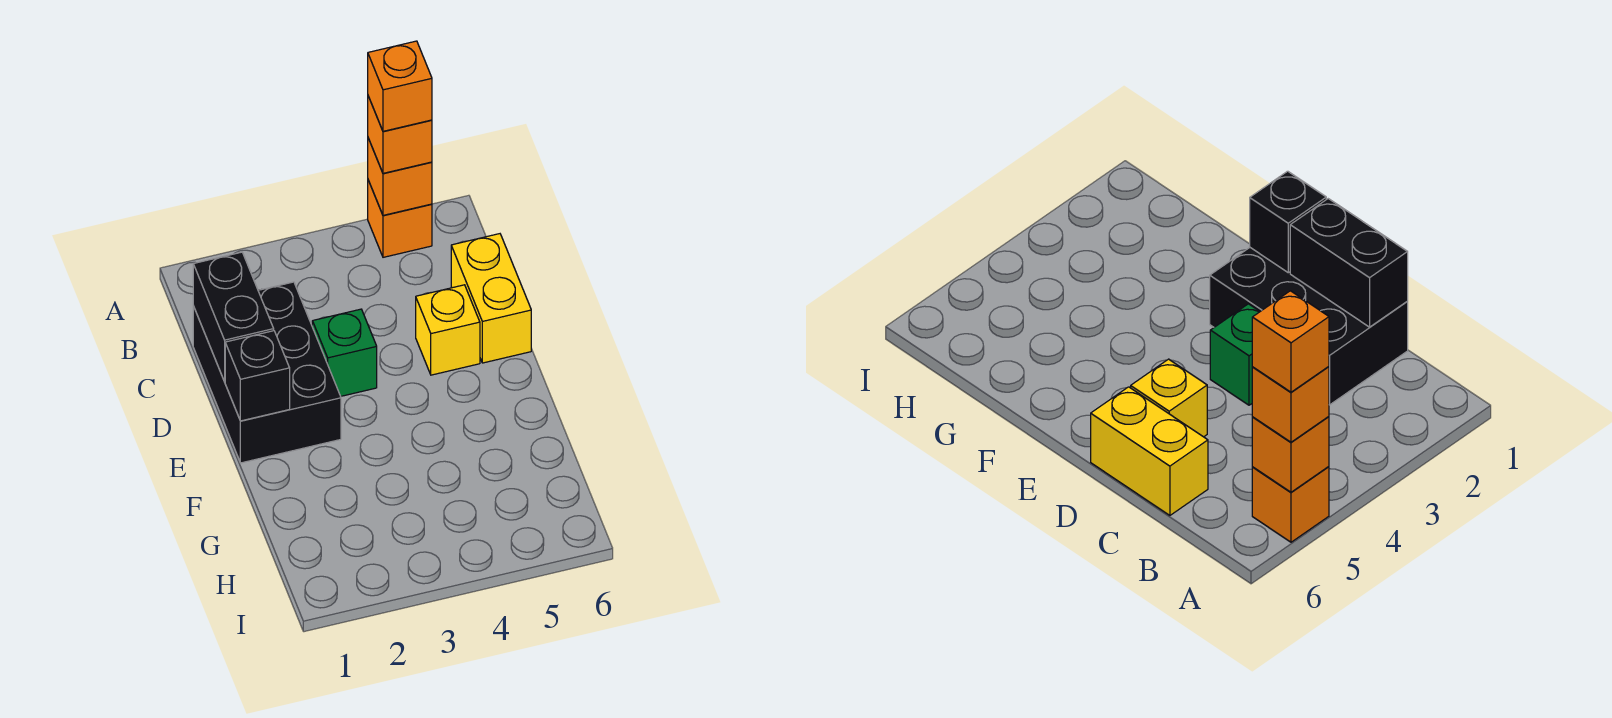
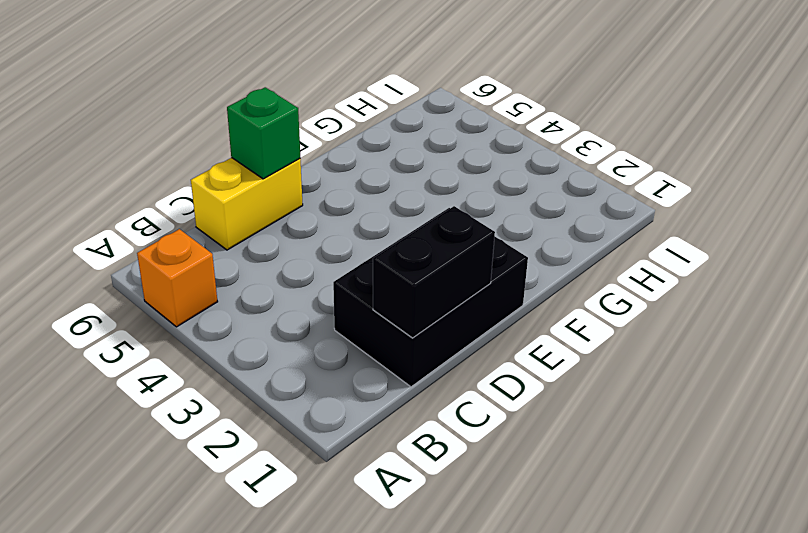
green 1x1 brick [227,87,300,179] -> green 1x1 brick moved to [312,309,377,396]
none -> yellow 1x1 brick [416,285,480,375]
none -> orange 1x1 brick [368,138,432,215]

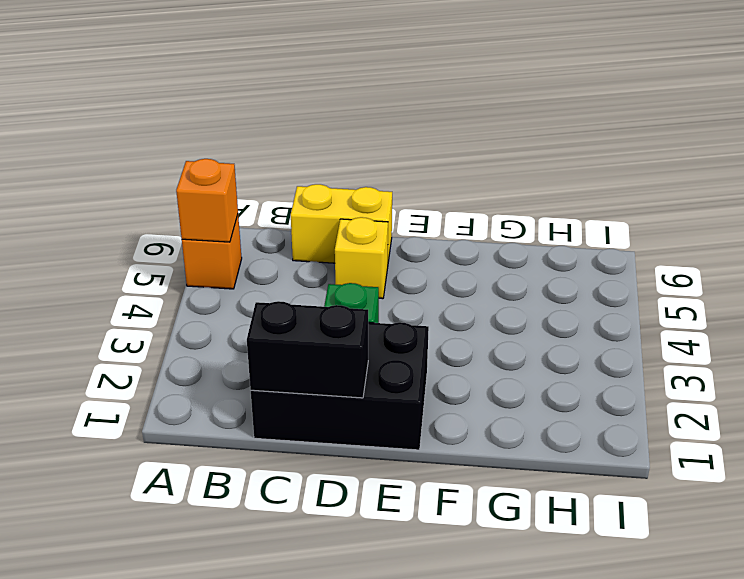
none -> black 1x1 brick [225,331,290,421]
none -> orange 1x1 brick [368,96,432,173]

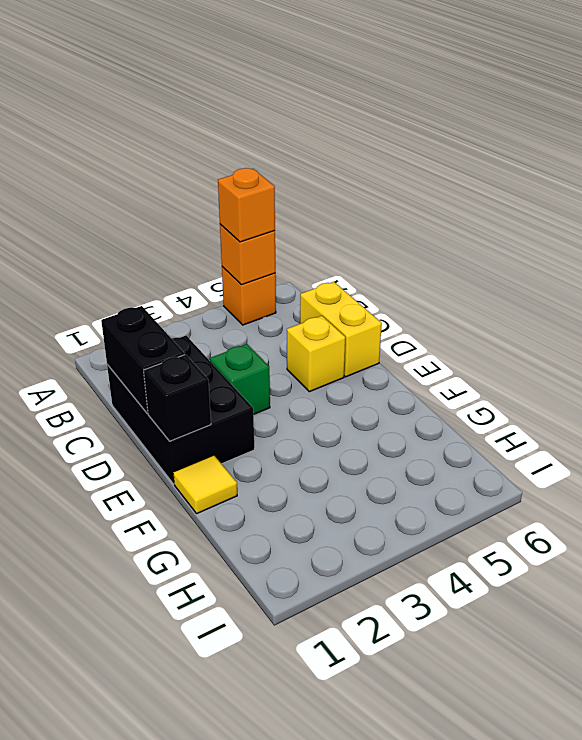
yellow 1x1 tile [173,455,237,513] -> none
none -> orange 1x1 brick [368,41,432,131]

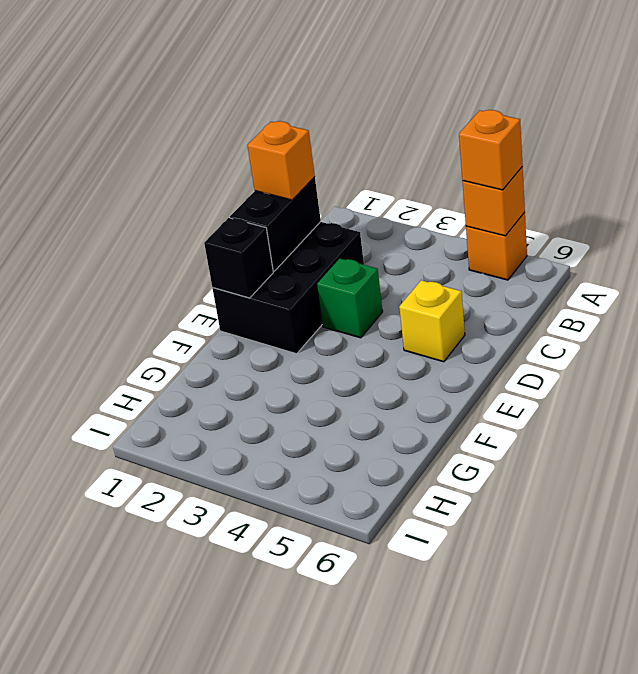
orange 1x1 brick [247,121,315,200] -> orange 1x1 brick moved to [368,41,432,131]
none -> yellow 1x2 brick [451,234,531,363]

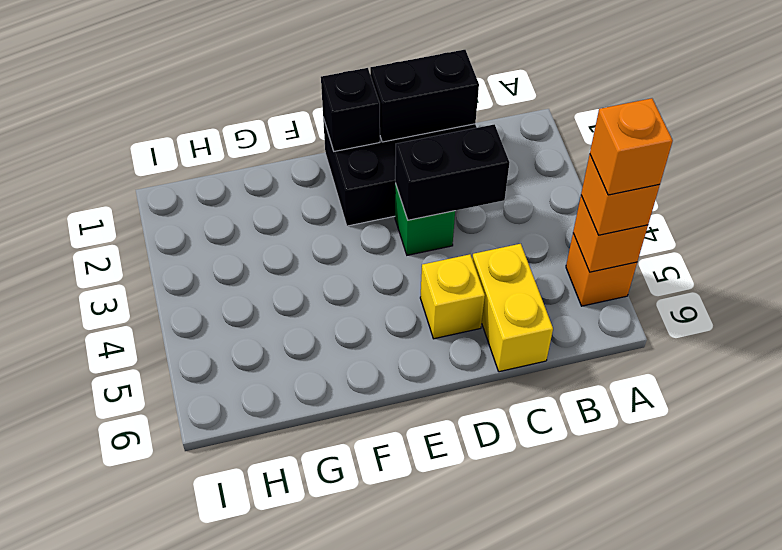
black 1x2 brick [395,124,509,220] -> none
yellow 1x2 brick [472,244,553,372] -> yellow 1x2 brick turned to [451,234,531,363]

